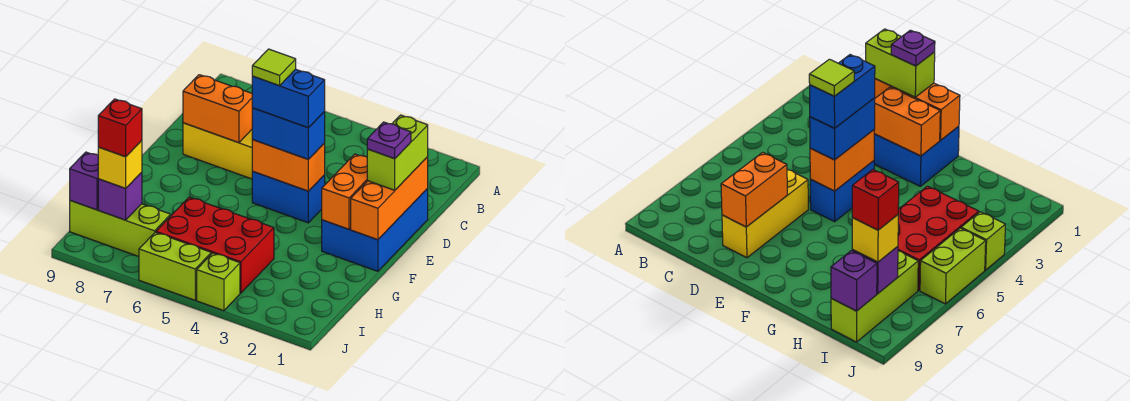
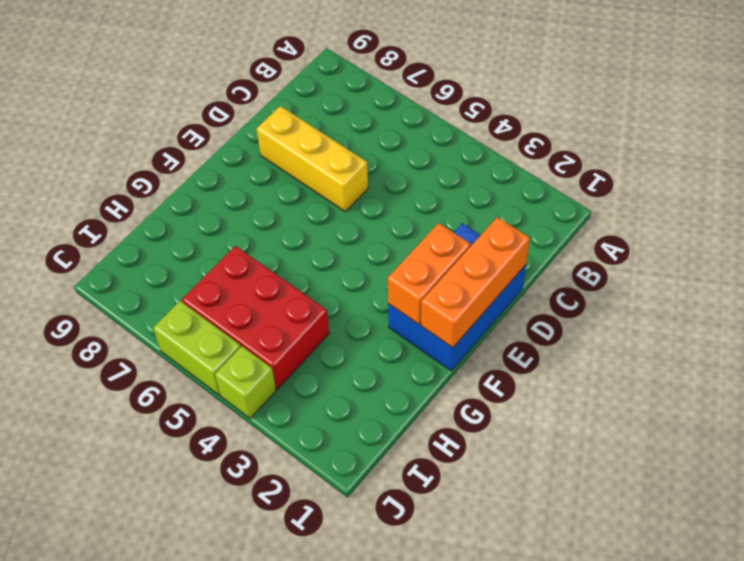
none -> blue 1x2 brick [252,172,325,223]
none -> lime 1x3 brick [70,201,171,257]
none -> orange 1x2 brick [183,75,252,143]

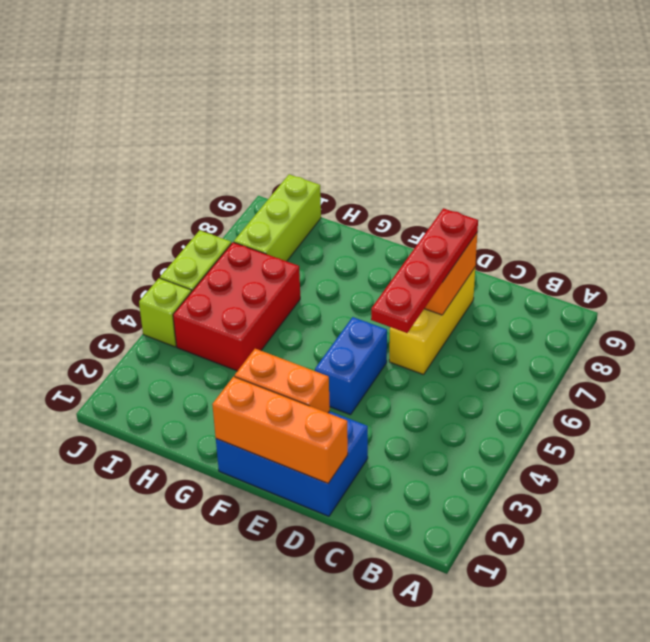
red 1x4 plate [371,208,478,333] -> none
none -> orange 1x2 brick [252,140,325,191]
none -> purple 1x1 brick [98,172,142,220]
none -> purple 1x1 brick [70,152,98,210]

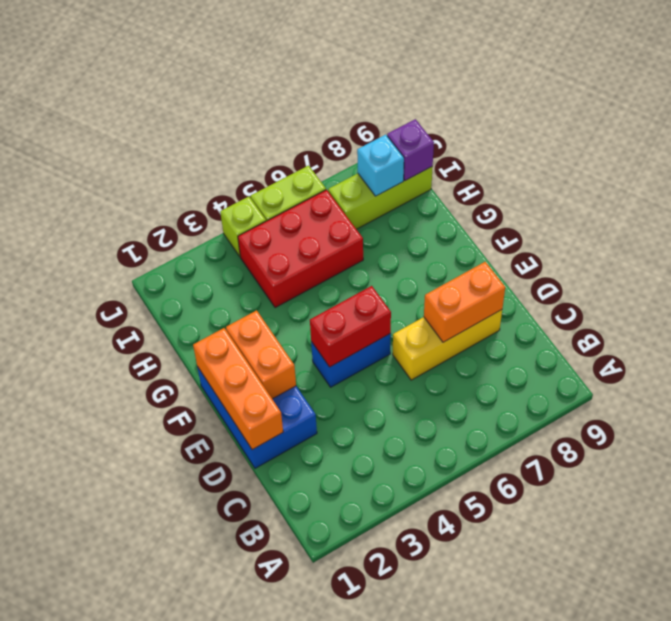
red 1x2 brick [310,286,391,367] -> orange 1x2 brick [252,140,325,191]
cyan 1x1 brick [357,135,404,196] -> purple 1x1 brick [98,172,142,220]
none -> lime 1x2 brick [367,115,428,190]
none -> blue 1x2 brick [252,108,325,160]
none -> yellow 1x1 brick [98,140,142,188]

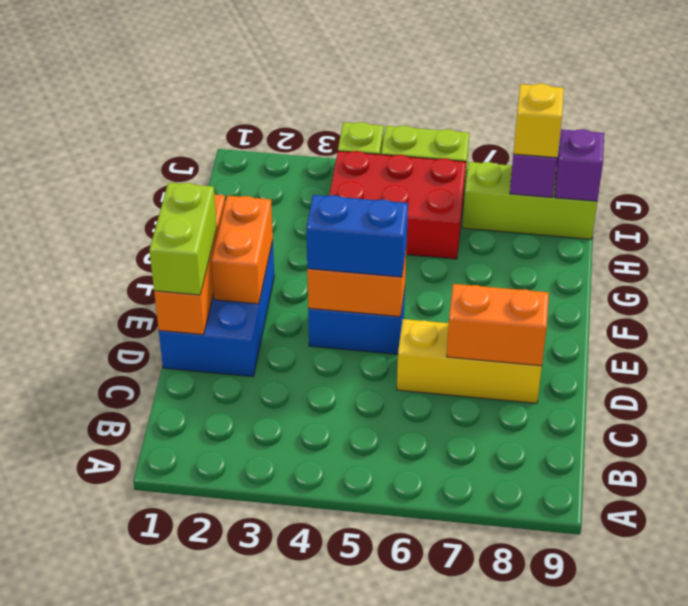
none -> purple 1x1 plate [367,122,411,159]
none -> blue 1x2 brick [252,69,325,128]
none -> red 1x1 brick [98,99,142,157]

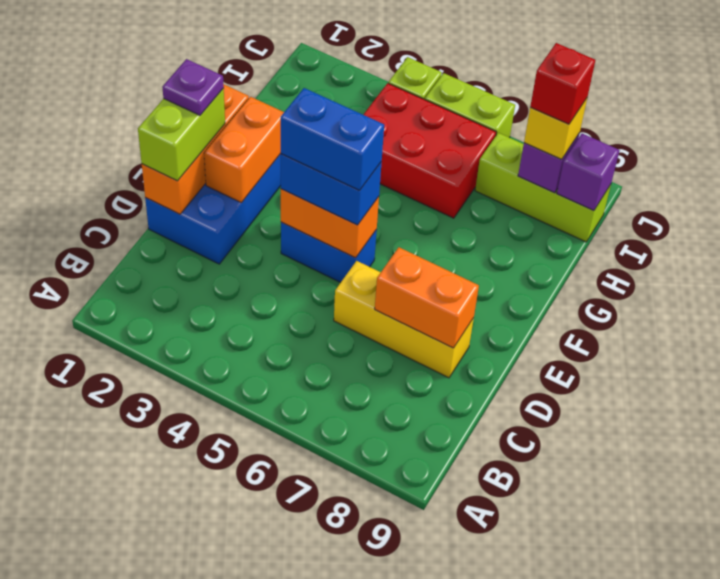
none -> lime 1x1 tile [252,49,296,86]

